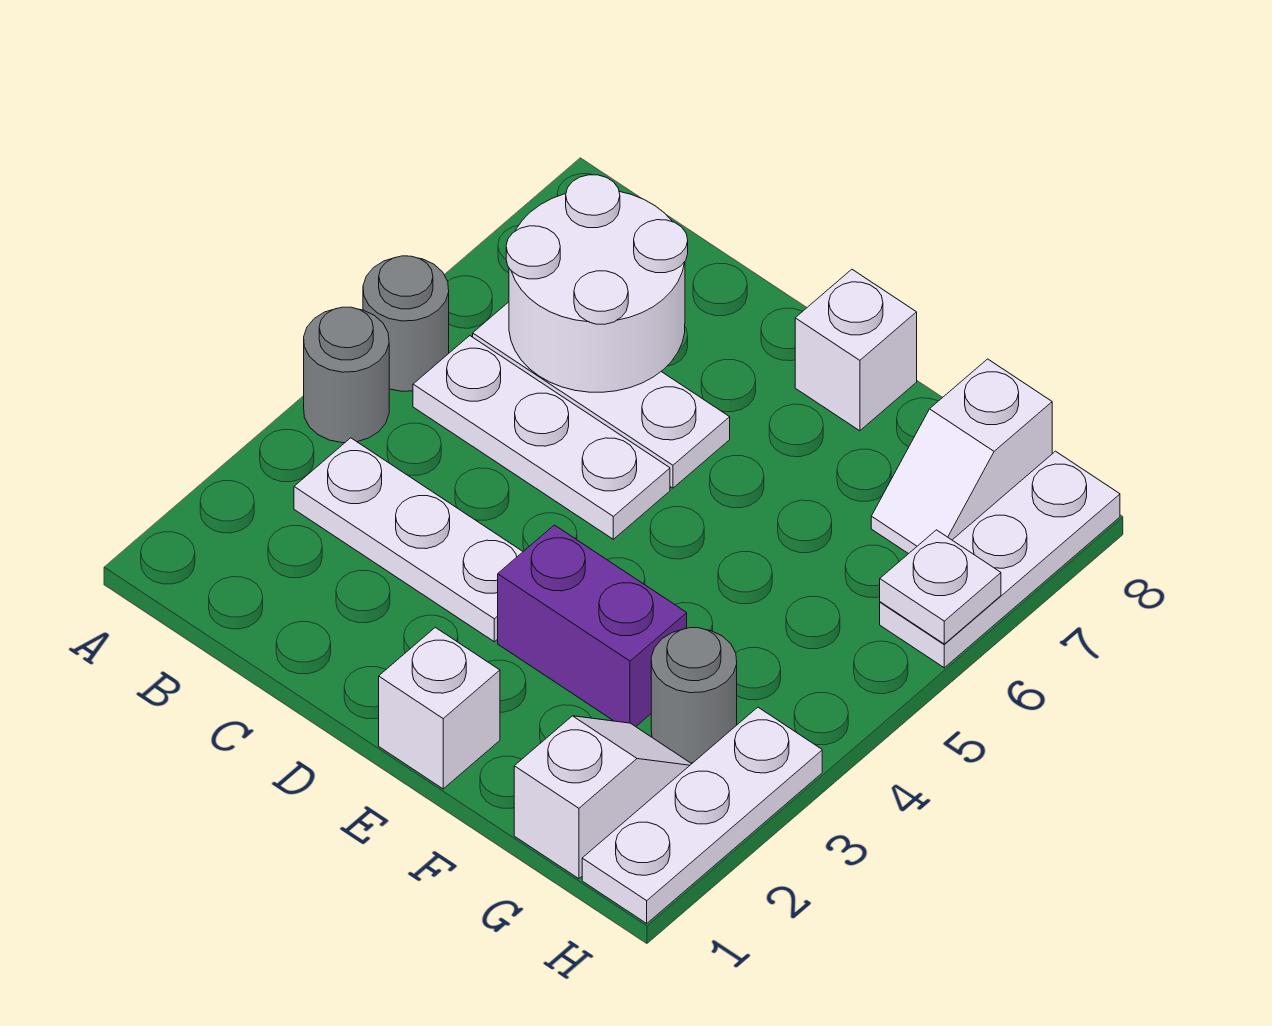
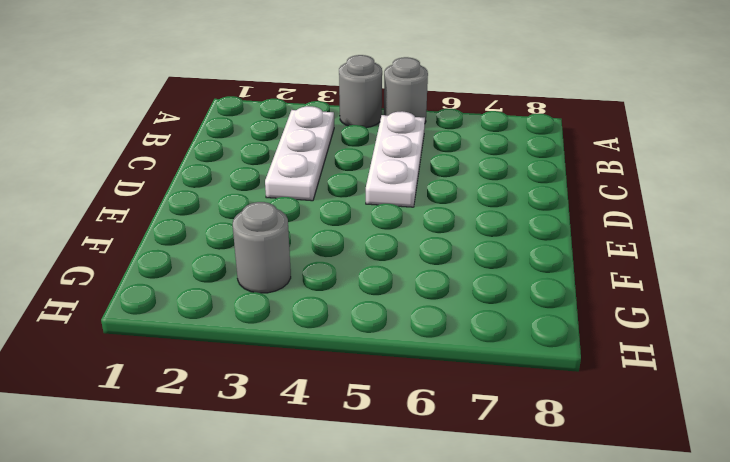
none -> white 1x3 plate [473,302,730,488]
none -> white 1x1 brick [379,627,500,789]
none -> purple 1x2 brick [498,525,687,727]

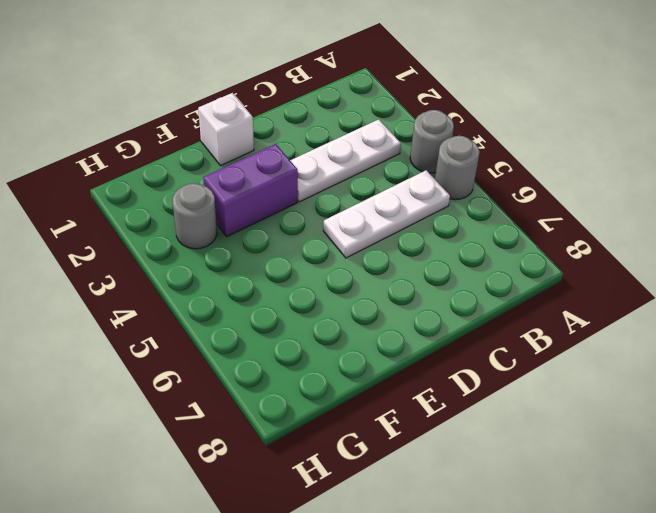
none -> white 1x3 plate [473,302,730,488]
none -> white 1x1 brick [795,269,917,431]
none -> white 1x2 slope [514,716,691,879]

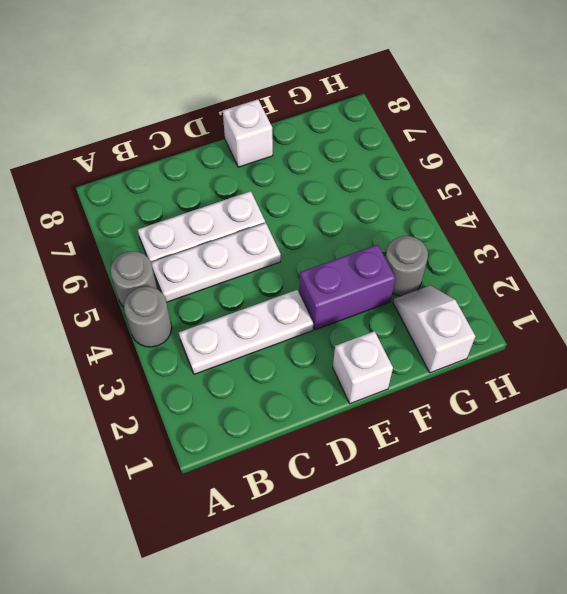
none -> white 1x2 slope [871,359,1052,554]
none -> white 1x3 plate [582,707,822,923]
none -> white 1x3 plate [880,451,1120,668]

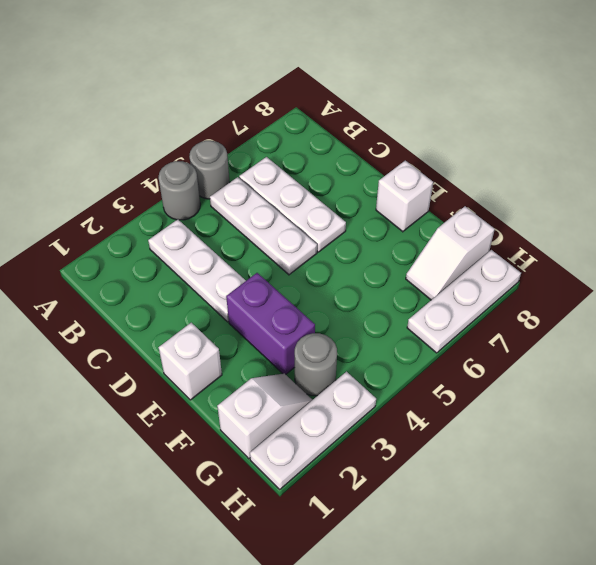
none -> white 2x2 round brick [506,175,688,392]
none -> white 1x1 plate [880,530,1001,644]

